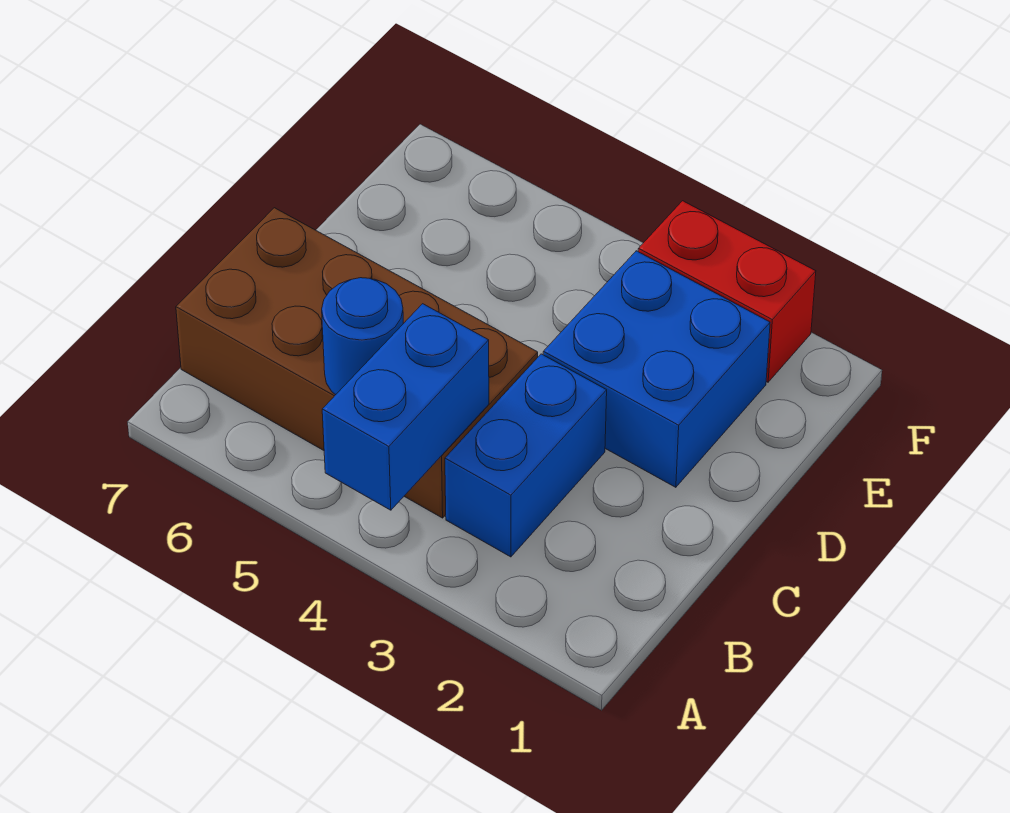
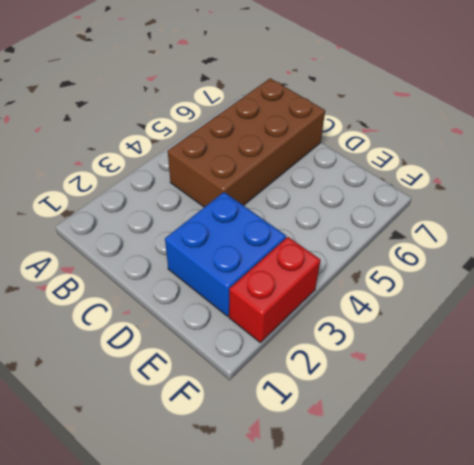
none -> blue 1x2 brick [445,354,607,557]
none -> blue 1x2 brick [322,304,489,510]

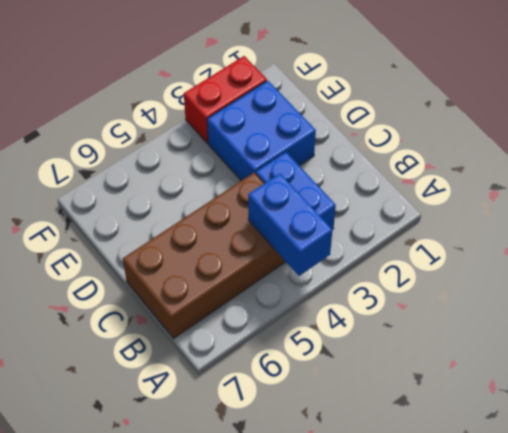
none -> blue 1x1 round brick [322,278,403,395]

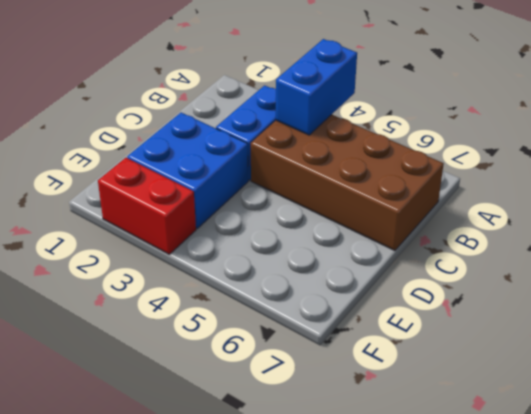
none -> blue 1x1 round brick [322,278,403,395]

